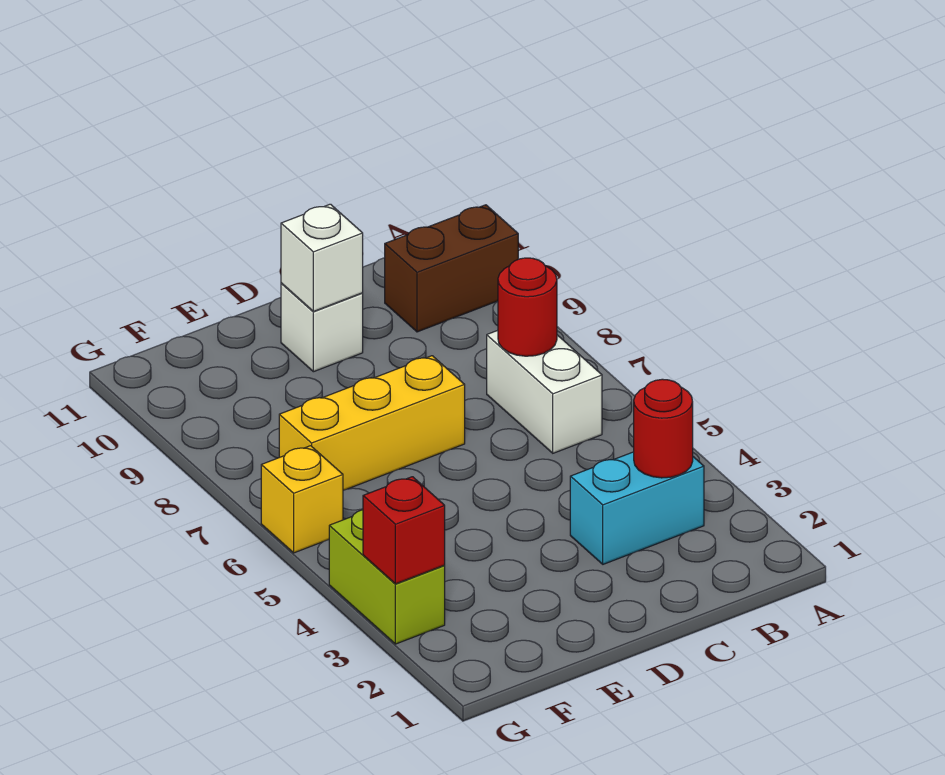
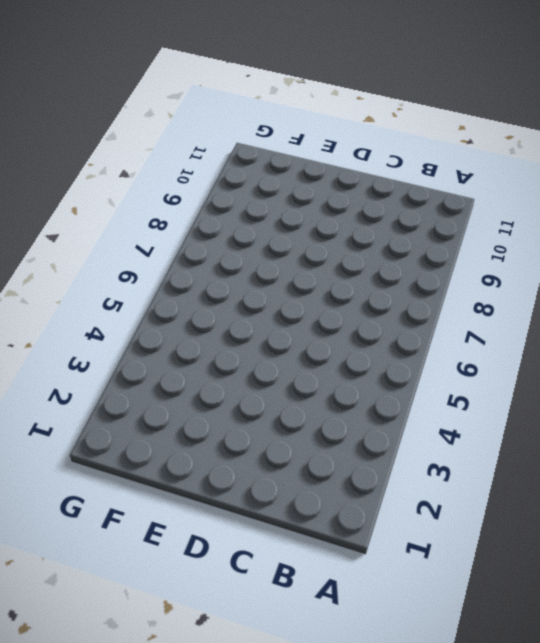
none -> brown 1x2 brick [385,205,518,332]
none -> cyan 1x2 brick [570,452,704,564]

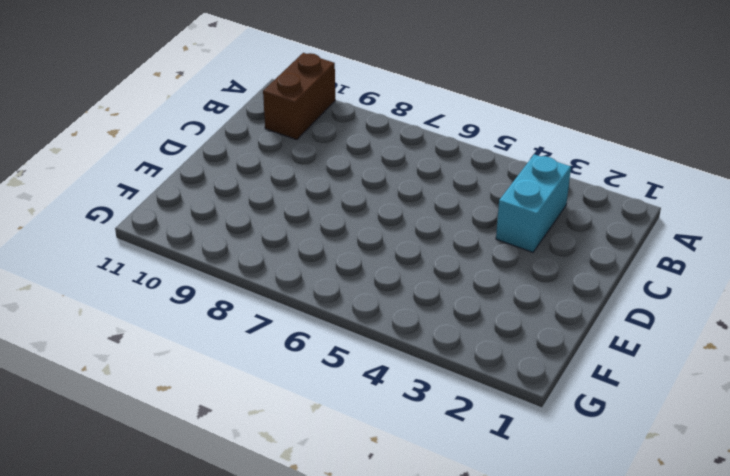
none -> white 1x2 brick [487,330,602,453]
none -> yellow 1x3 brick [279,356,465,490]

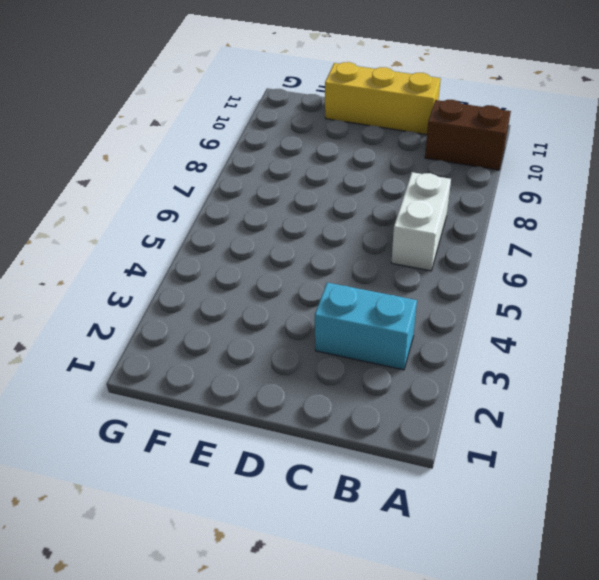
yellow 1x3 brick [325,62,441,134] -> yellow 1x3 brick moved to [279,356,465,490]
none -> white 1x1 brick [281,283,363,372]
none -> lime 1x2 brick [329,510,445,644]

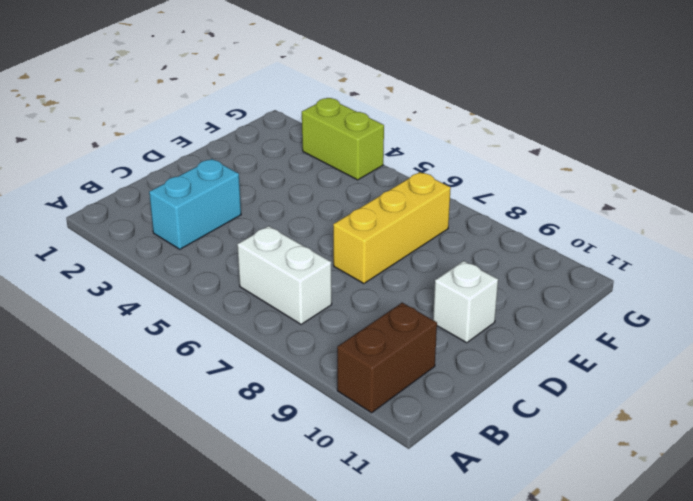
none -> yellow 1x1 brick [261,446,343,553]
none -> red 1x1 round brick [634,379,693,478]

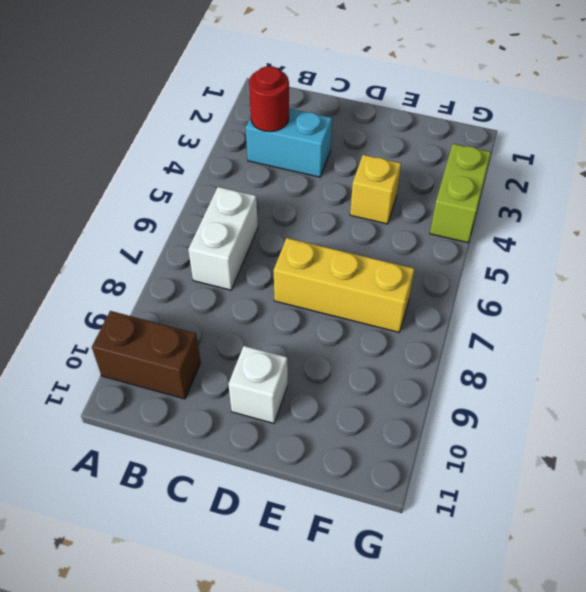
yellow 1x1 brick [350,155,401,224] -> yellow 1x1 brick moved to [261,446,343,553]
none -> red 1x1 round brick [498,258,557,356]
none -> white 1x1 brick [281,204,363,311]

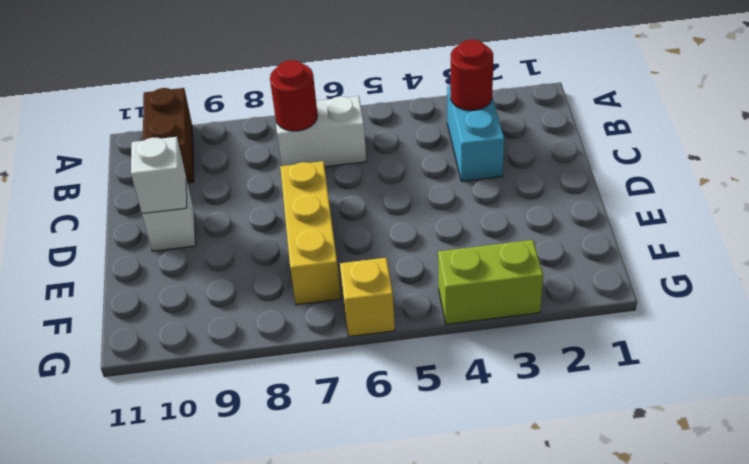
none -> red 1x1 brick [363,477,445,584]

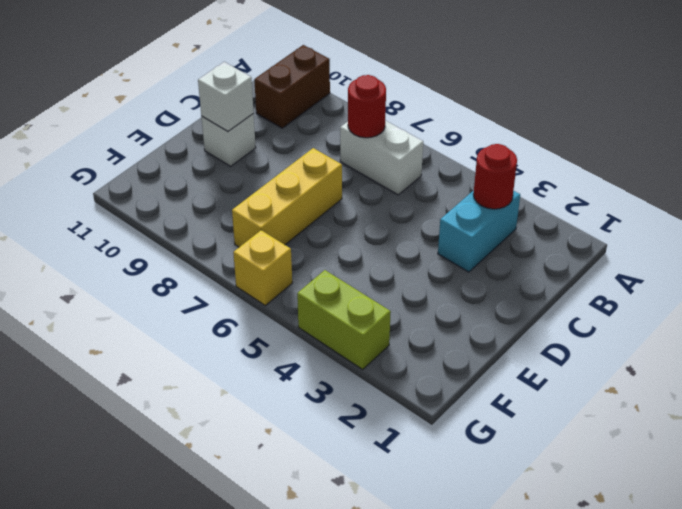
none -> red 1x1 brick [363,477,445,584]

